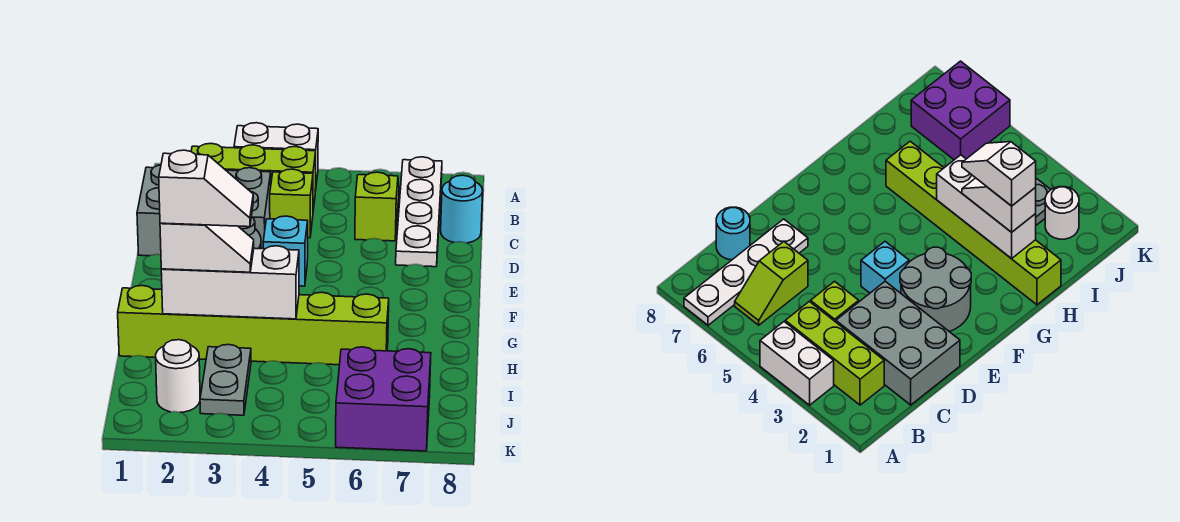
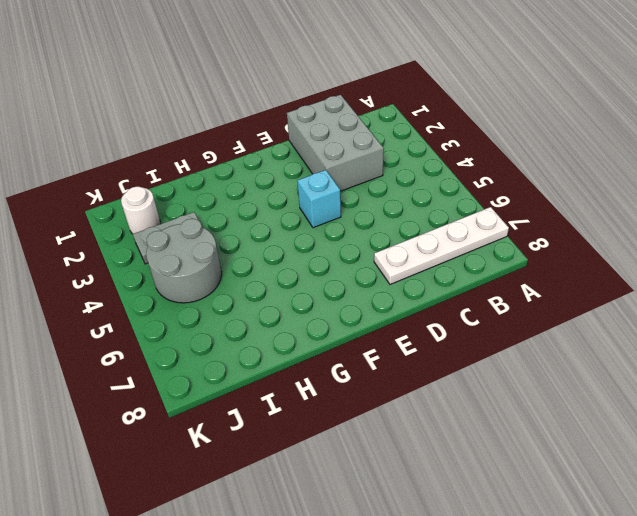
grey 2x2 round brick [146,219,222,303] -> grey 2x2 round brick moved to [900,247,971,332]
none -> white 1x2 brick [234,123,318,191]
none -> lime 1x3 brick [191,143,316,210]
none -> lime 1x2 slope [355,172,399,241]

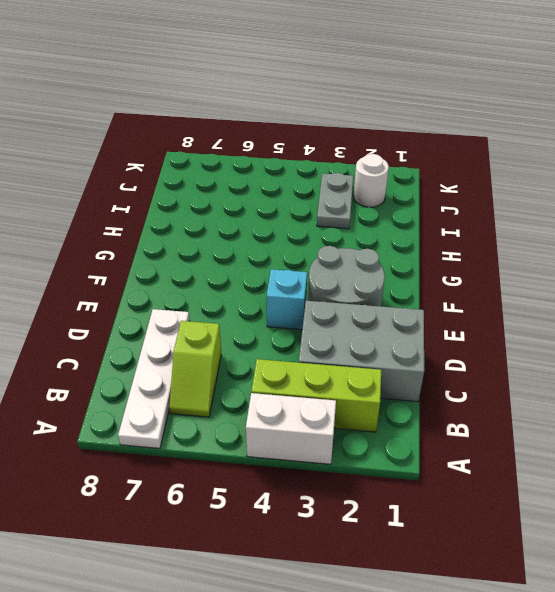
none -> lime 1x1 brick [270,169,313,238]
none -> cyan 1x1 round brick [441,175,483,243]
none -> lime 1x6 brick [118,286,389,365]

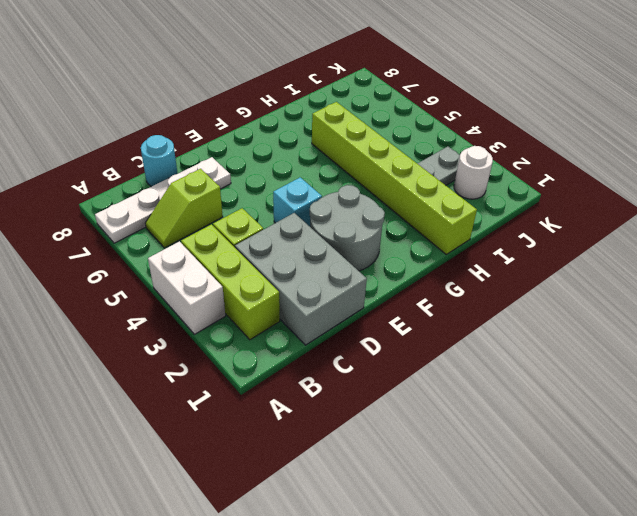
none -> purple 2x2 brick [336,347,431,451]
none -> white 1x3 brick [161,246,299,319]
none -> white 1x2 slope [160,223,254,272]

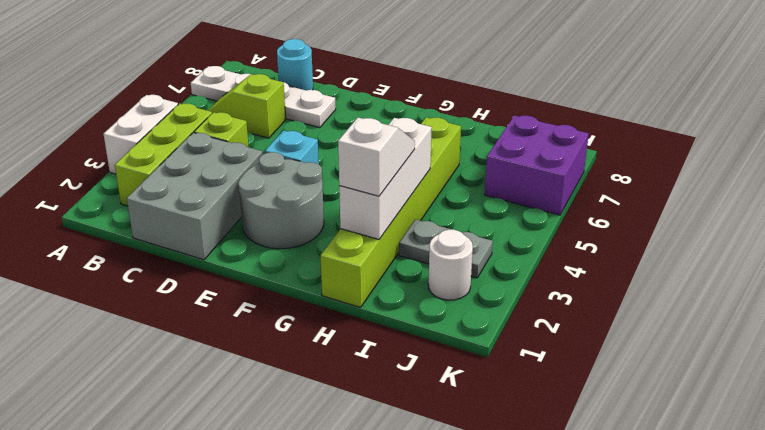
none -> white 1x2 slope [159,150,253,227]

